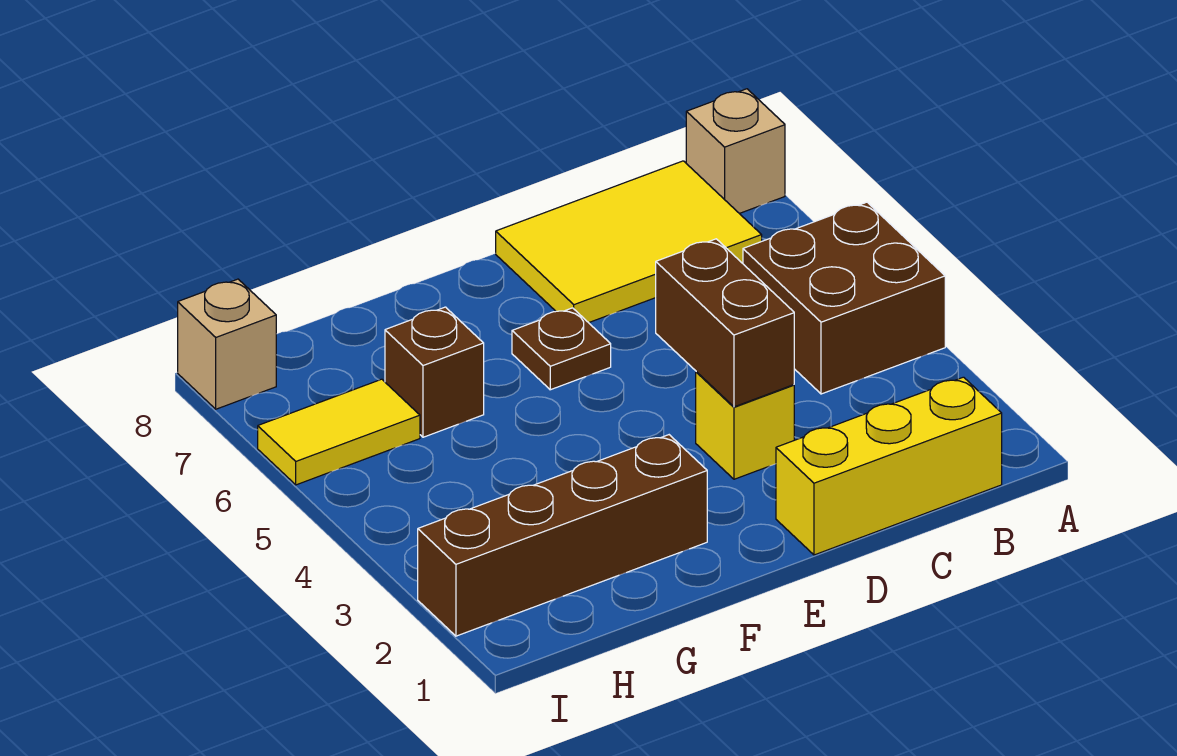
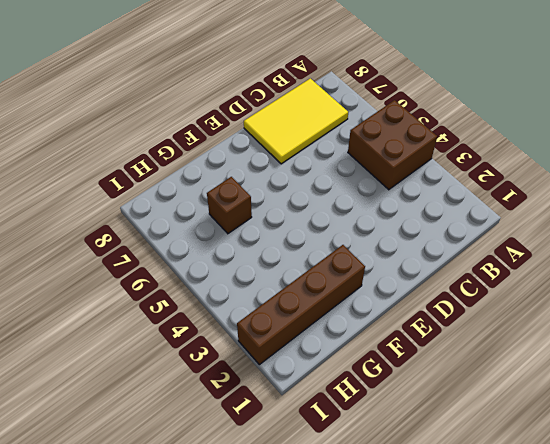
none -> tan 1x1 brick [686,89,785,214]
none -> yellow 1x3 brick [776,377,1002,555]

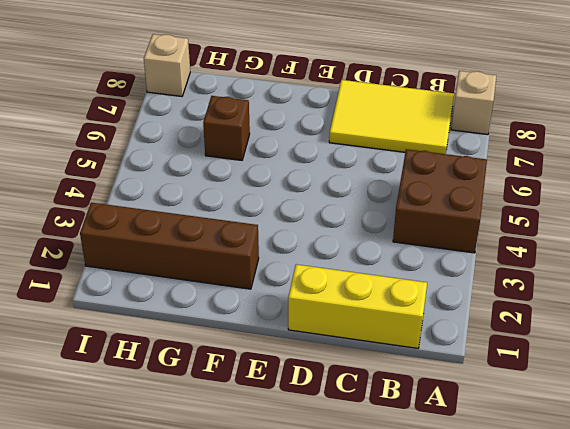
none -> yellow 1x1 brick [696,372,794,479]
none -> brown 1x1 plate [512,308,611,390]

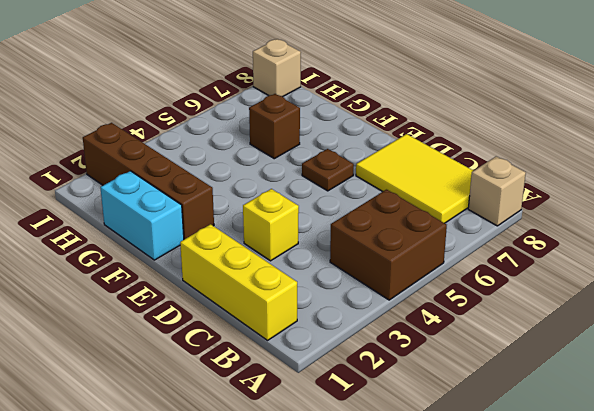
cyan 1x2 brick [100,171,184,260] -> none
none -> yellow 1x2 tile [258,379,420,485]
none -> brown 1x2 brick [656,239,794,407]

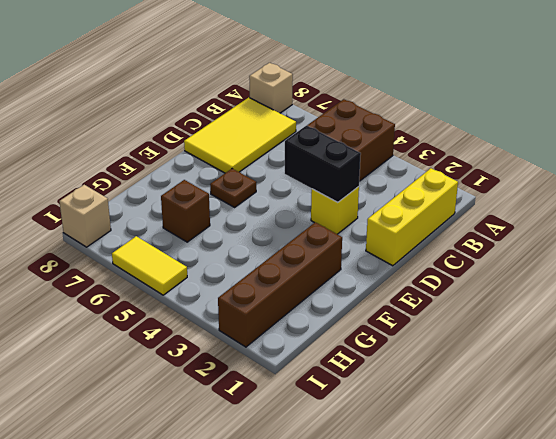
black 1x2 brick [285,125,361,202] -> brown 1x2 brick [656,239,794,407]
yellow 1x2 tile [112,236,187,295] -> yellow 1x2 tile turned to [258,379,420,485]

